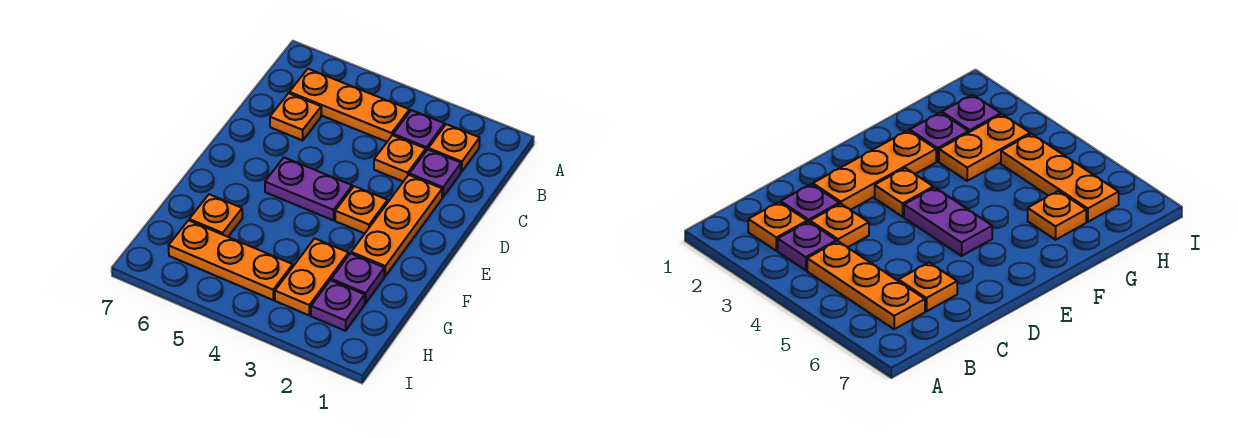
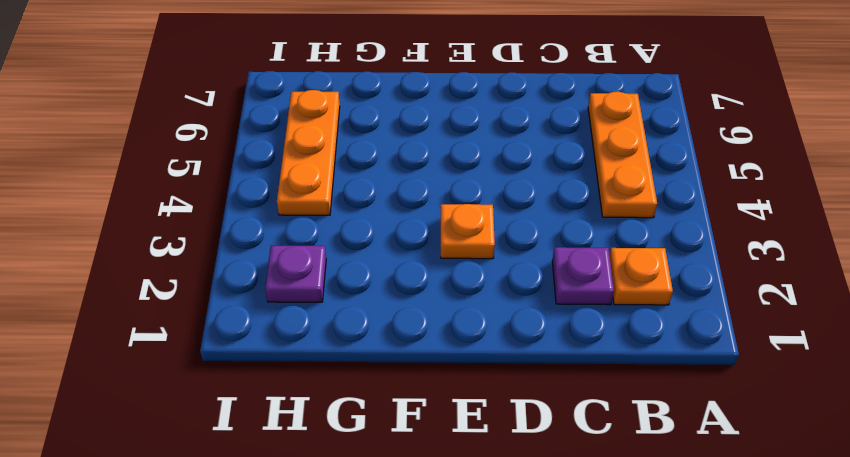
none -> purple 1x1 plate [393,110,444,150]
none -> orange 1x1 plate [374,135,426,181]
none -> orange 1x1 plate [270,93,321,140]

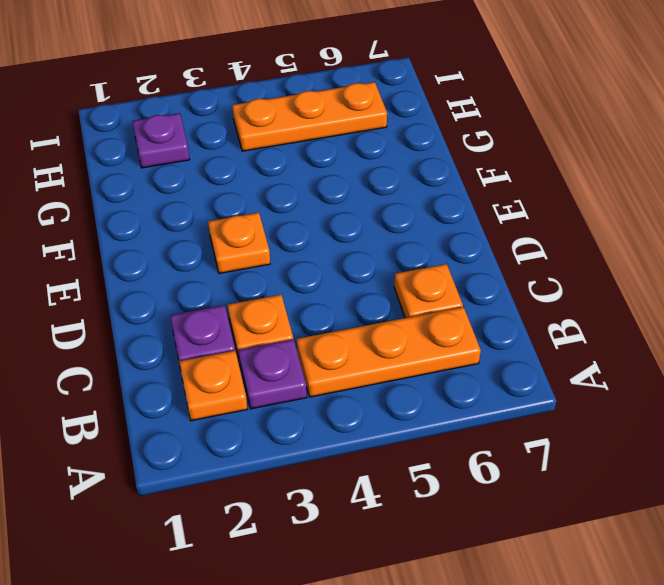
none -> orange 1x3 plate [351,175,442,276]
none -> purple 1x2 plate [265,157,352,220]
none -> purple 1x1 plate [331,253,384,304]

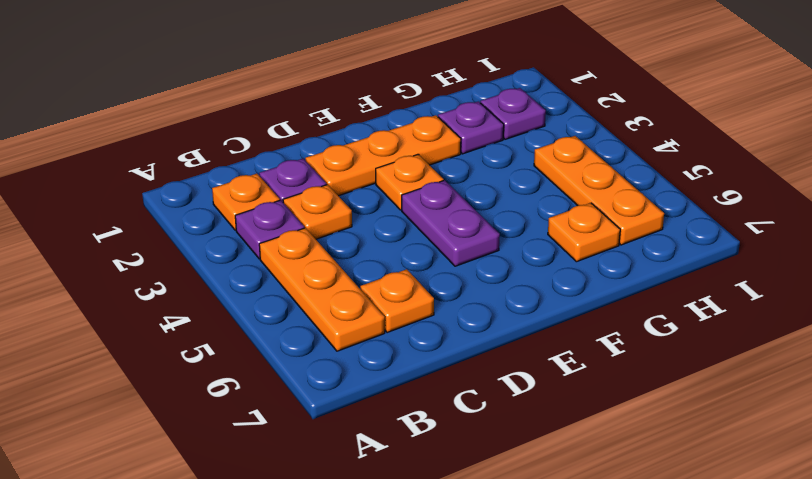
none -> orange 1x2 plate [275,238,349,315]

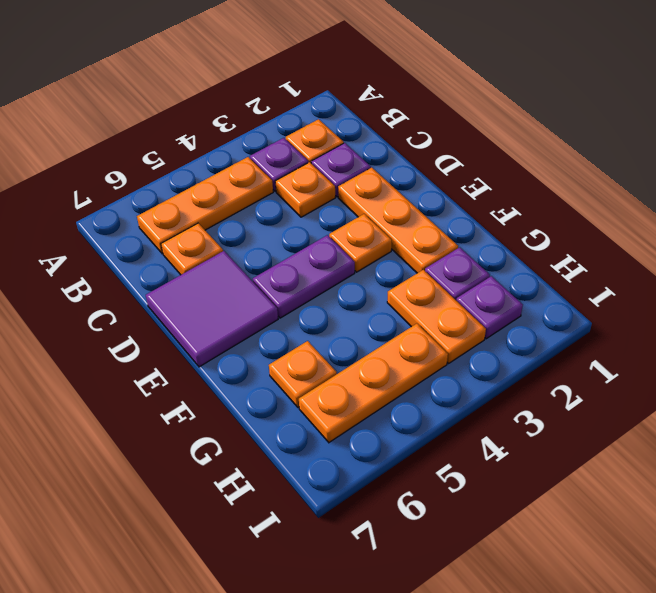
purple 2x2 tile [146,251,278,367] -> none

